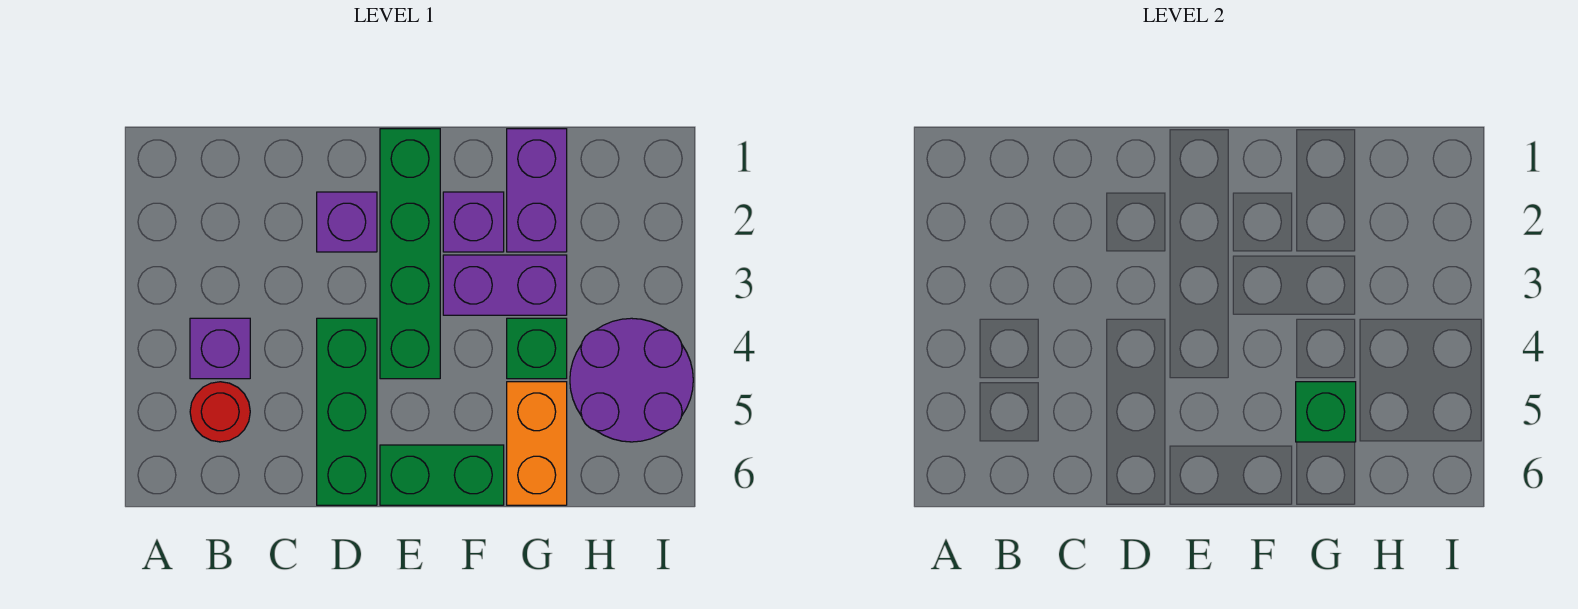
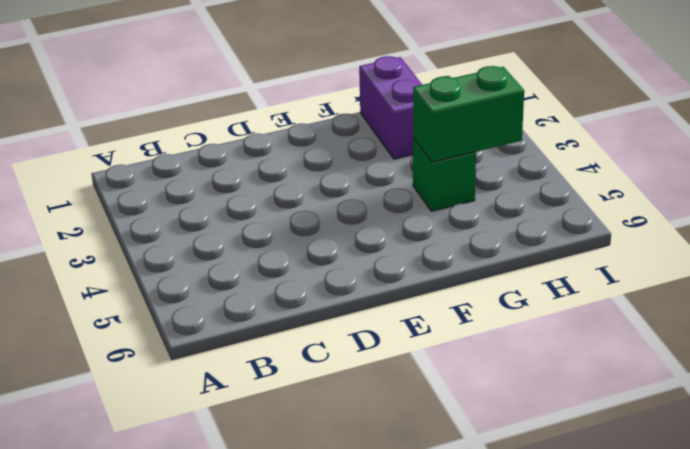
green 1x2 brick [413,66,524,162] -> green 1x2 brick moved to [380,445,504,505]
none -> purple 1x1 brick [190,318,250,379]
none -> red 1x1 round brick [190,382,250,442]
none -> purple 1x1 brick [317,192,377,252]

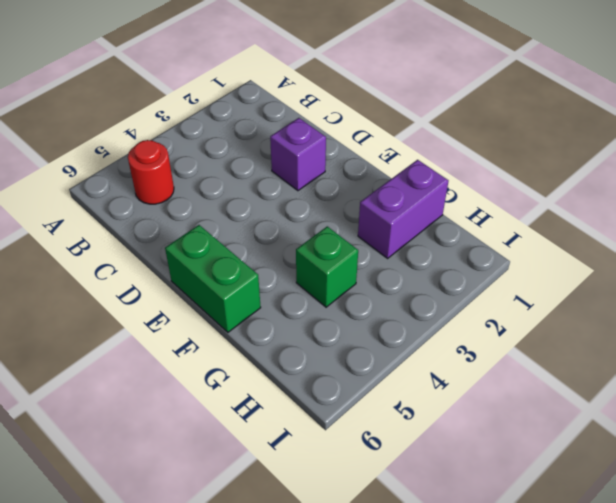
none -> purple 1x1 brick [190,318,250,379]
none -> green 1x3 brick [317,318,377,505]
none -> green 1x4 brick [380,129,440,379]

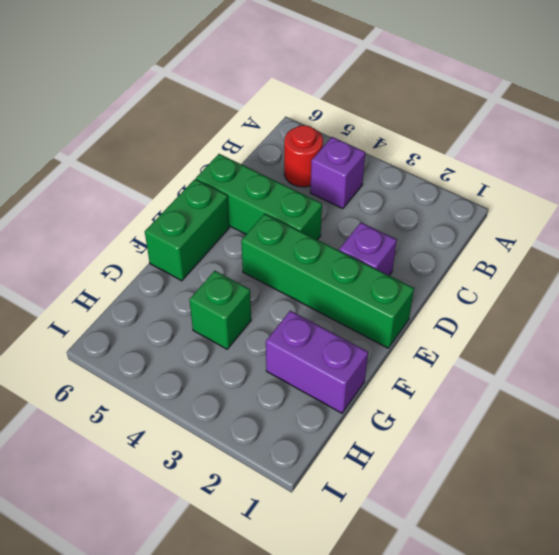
none -> purple 1x1 brick [443,192,504,252]
none -> purple 1x2 brick [443,255,567,315]
none -> orange 1x2 brick [507,382,567,505]

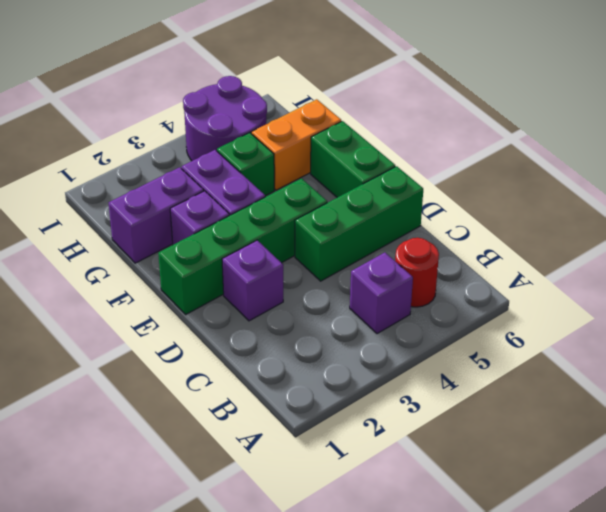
none -> green 1x1 brick [1296,382,1356,442]

